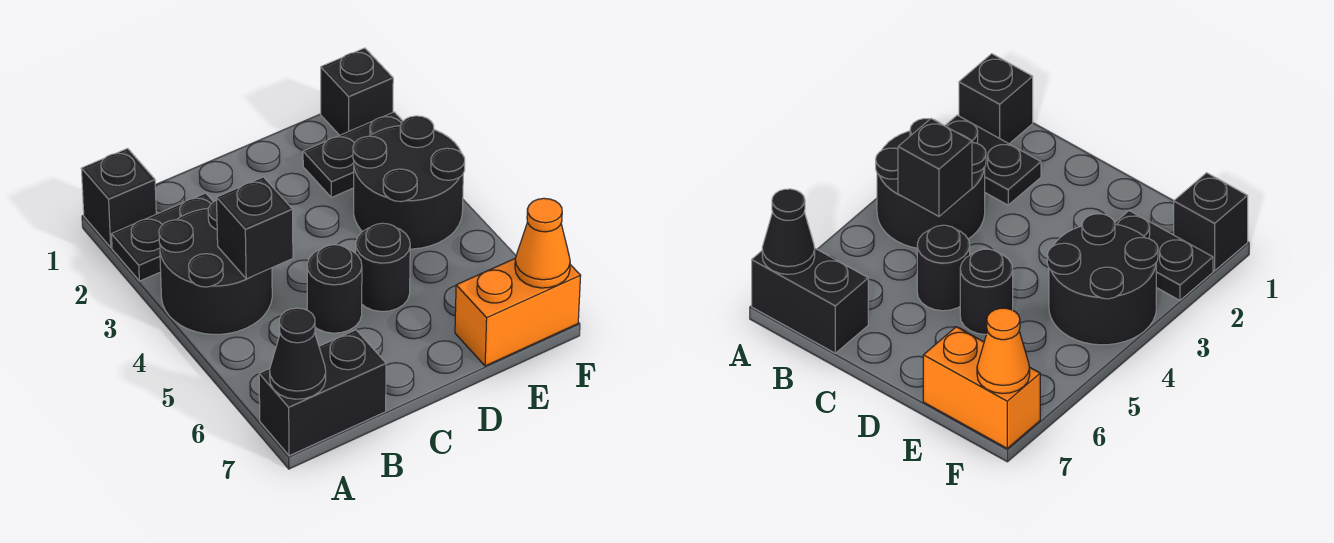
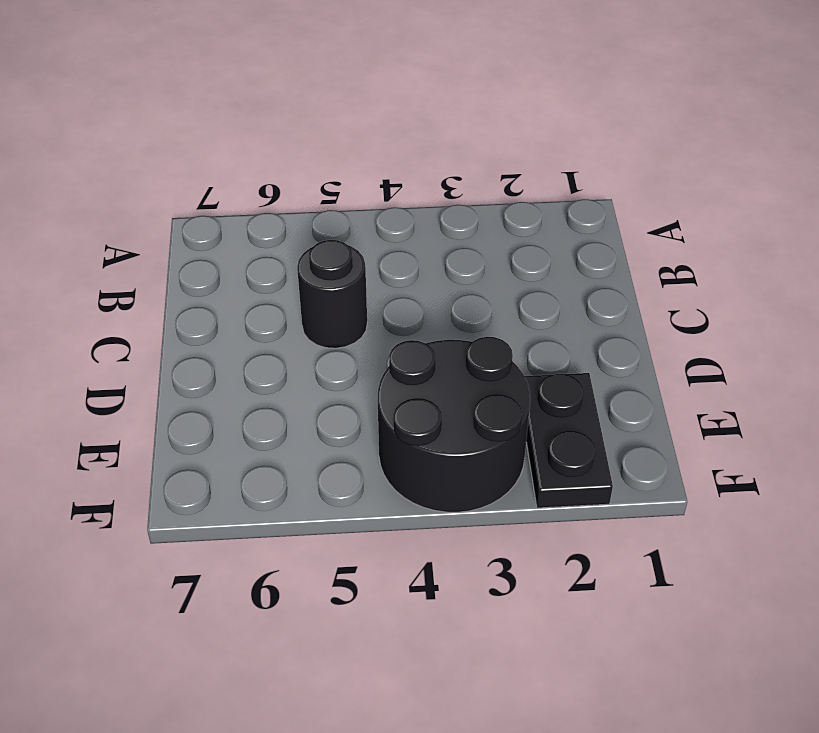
none -> black 1x1 brick [81,148,156,247]
none -> black 1x2 plate [111,193,213,281]
none -> black 2x2 round brick [159,201,272,334]

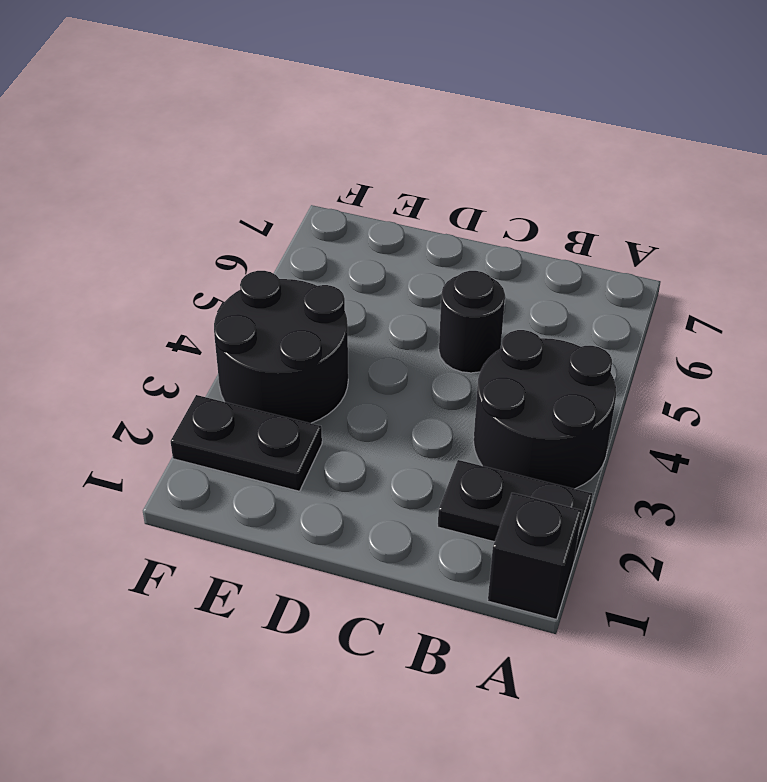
none -> black 1x2 brick [259,330,386,456]
none -> black 1x1 round brick [356,223,410,311]
none -> orange 1x2 brick [455,259,581,366]

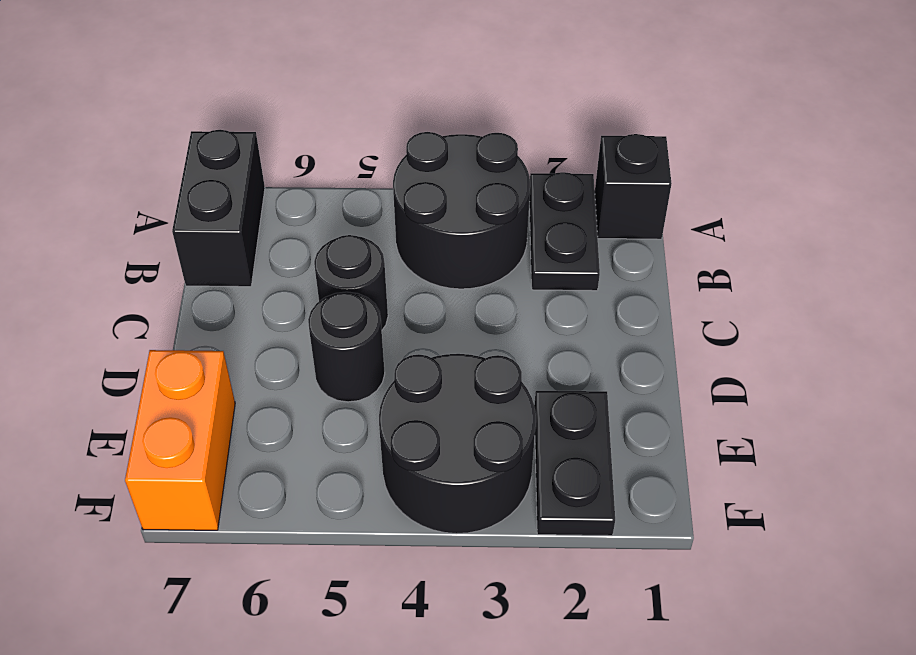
none -> black 1x1 brick [321,48,393,135]
none -> black 1x1 cone [270,308,326,399]
none -> black 1x1 brick [217,177,293,279]

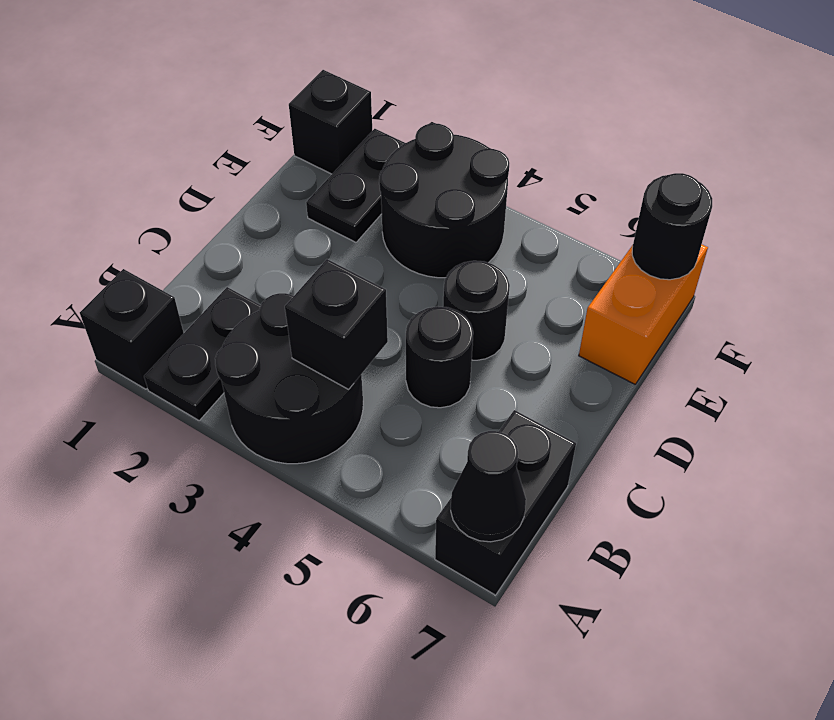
black 1x1 round brick [632,173,712,280] -> orange 1x1 cone [515,198,570,288]

